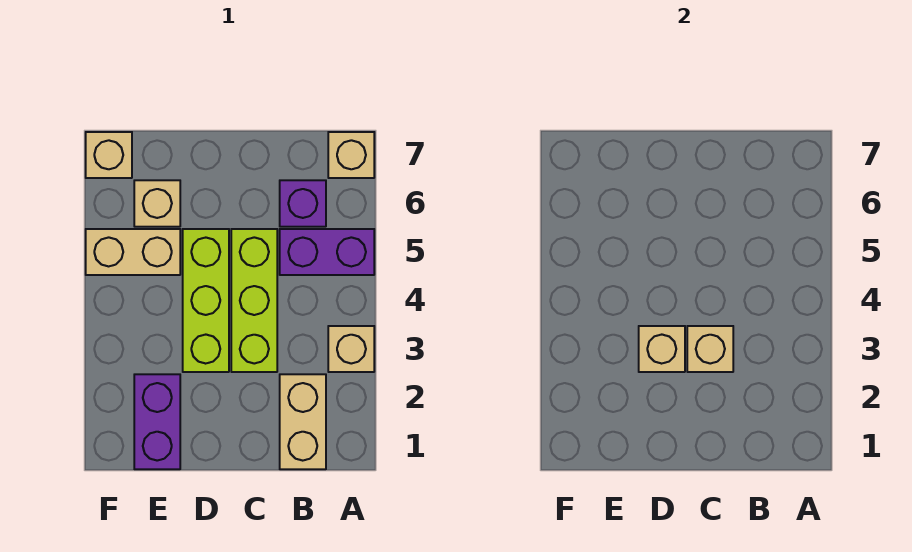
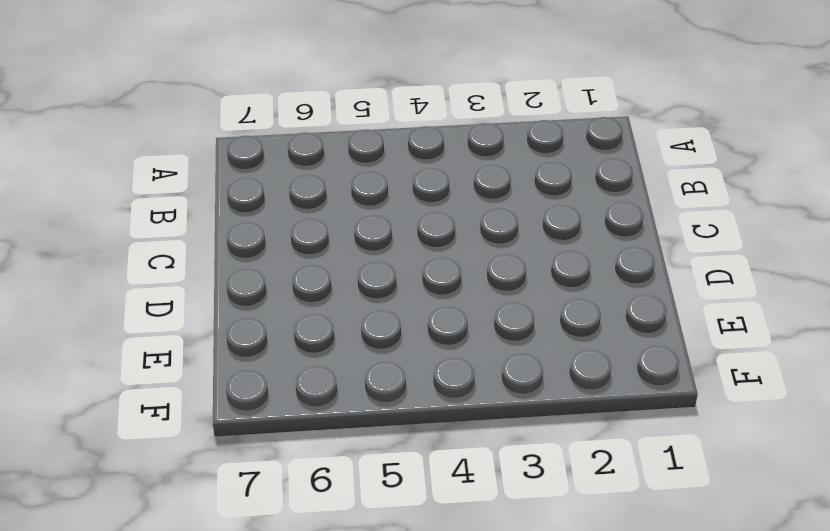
none -> tan 1x1 brick [328,326,374,372]
none -> purple 1x2 brick [280,229,374,275]
none -> tan 1x1 brick [328,132,374,178]

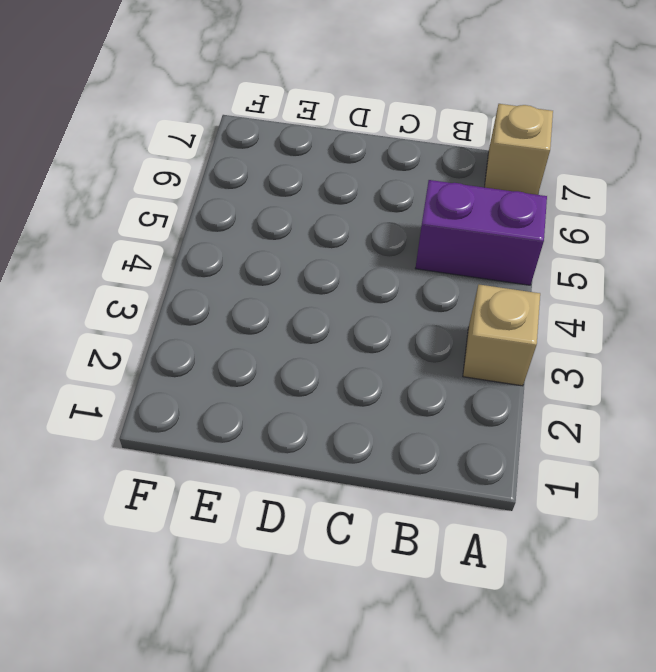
none -> tan 1x2 brick [280,374,326,469]
none -> purple 1x1 brick [280,180,326,227]
none -> lime 1x3 brick [231,229,277,372]

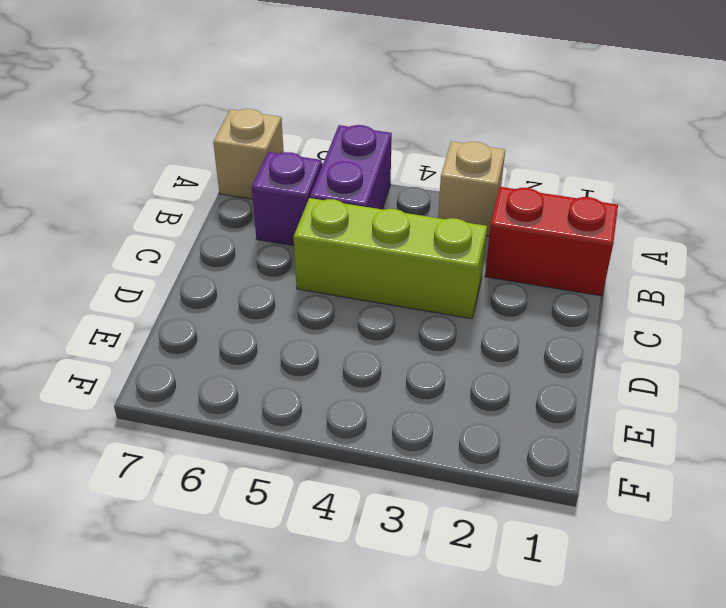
red 1x2 brick [485,187,618,296] -> tan 1x2 brick [280,374,326,469]
none -> lime 1x3 brick [183,229,229,372]
none -> purple 1x2 brick [134,374,180,469]
none -> tan 1x2 brick [86,229,180,275]

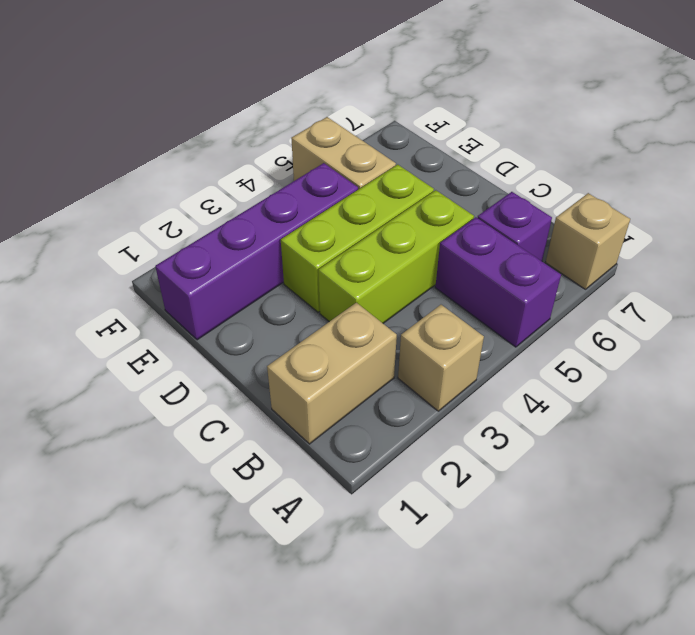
purple 1x4 brick [155,163,358,340] -> purple 1x2 brick [134,374,180,469]
none -> tan 1x1 brick [134,180,180,227]
none -> tan 1x1 brick [86,132,132,178]
none -> tan 1x1 brick [687,326,733,372]

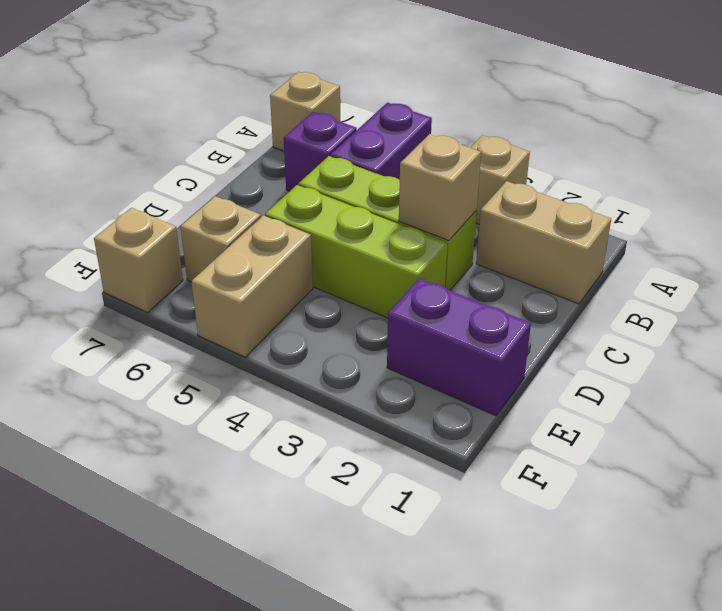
none -> tan 1x1 brick [639,326,685,372]

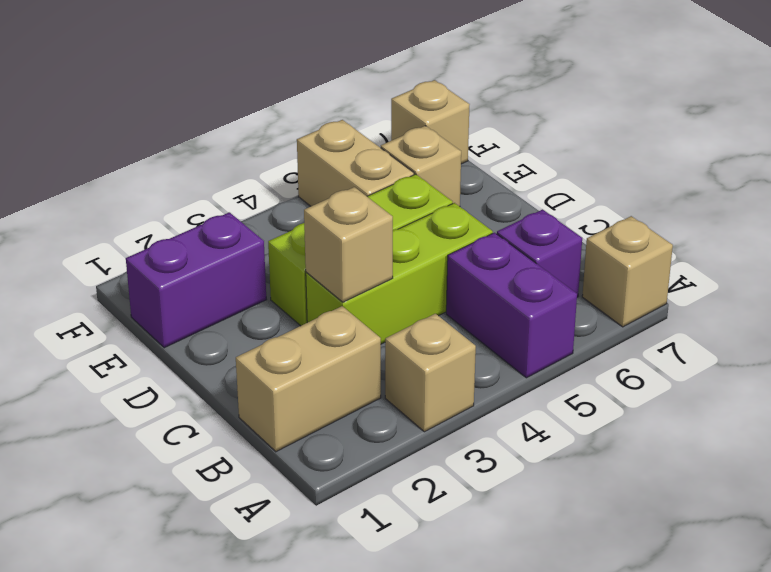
none -> tan 1x1 brick [639,326,685,372]

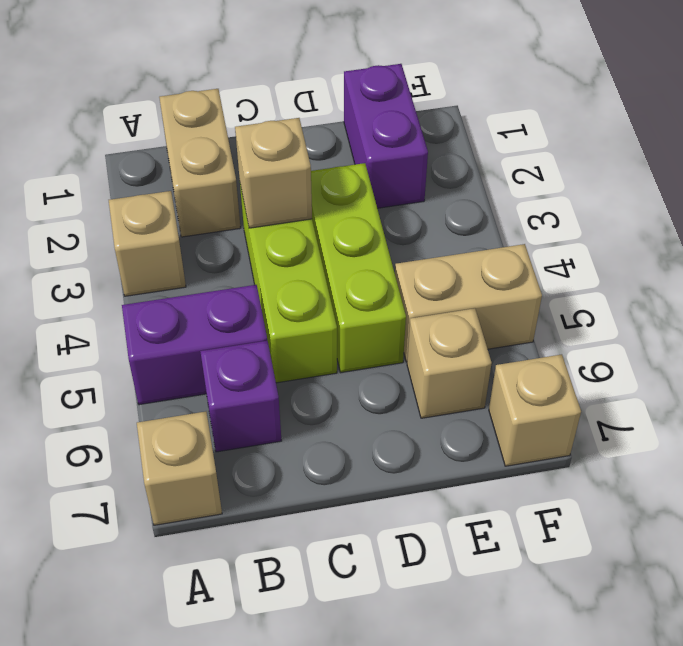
none -> tan 1x1 brick [639,326,685,372]

